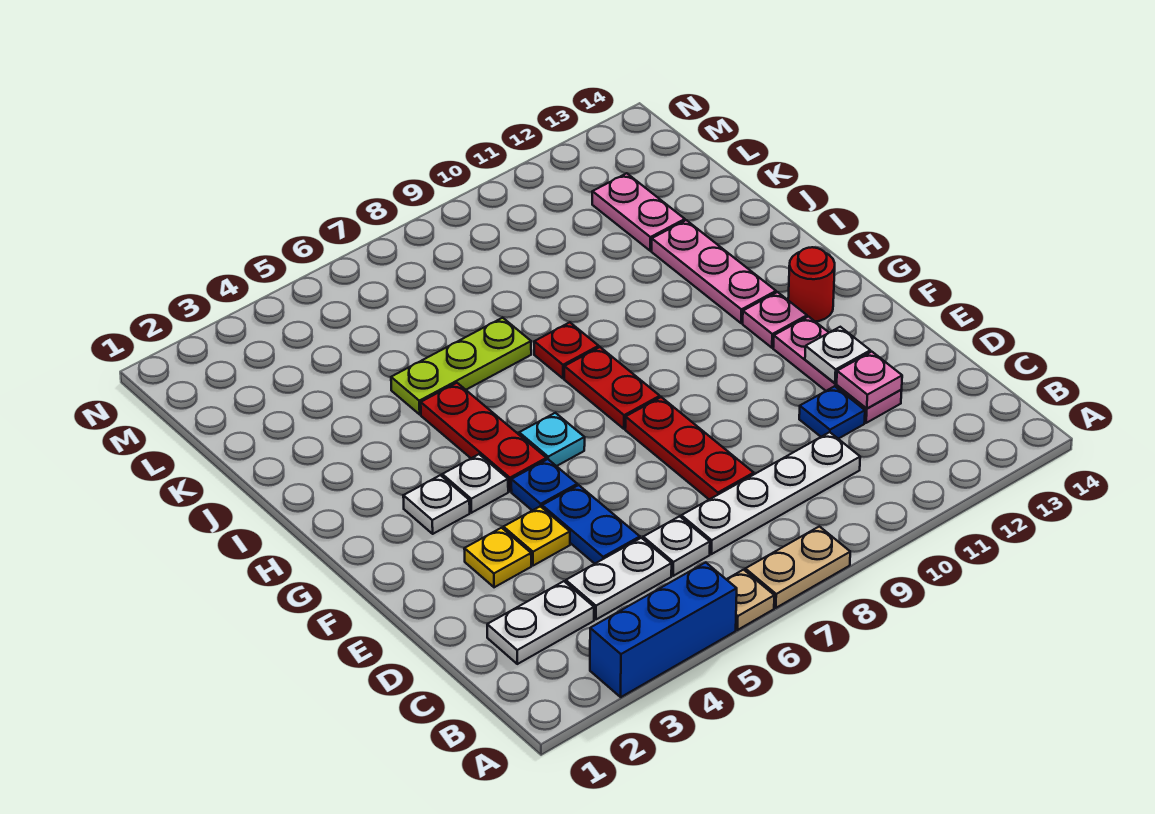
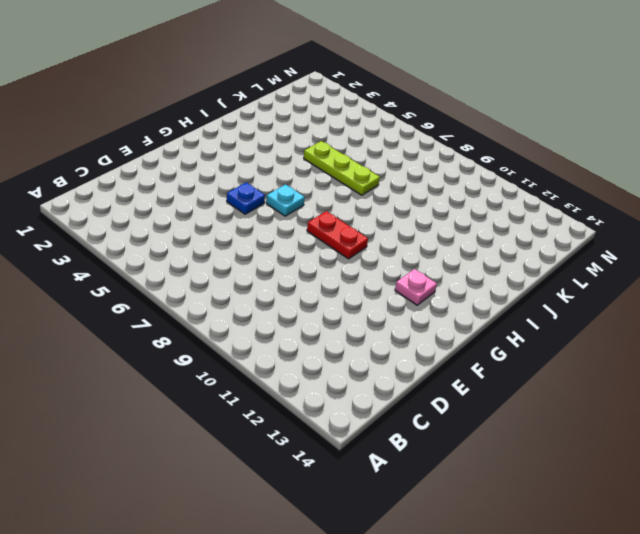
red 1x2 plate [307,211,368,259] -> red 1x2 plate turned to [564,347,660,429]
none -> blue 1x3 brick [590,562,737,697]
none -> tan 1x1 plate [726,570,774,630]
none -> tan 1x2 plate [745,526,850,608]

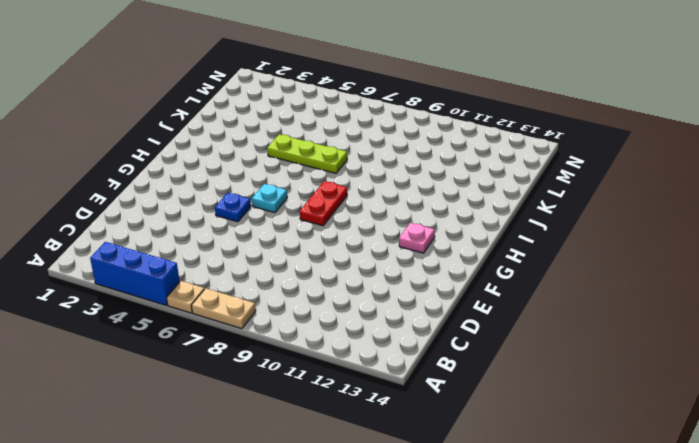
none -> white 1x2 plate [487,581,594,664]
none -> white 1x2 plate [566,538,672,619]
none -> white 1x1 plate [643,516,710,576]

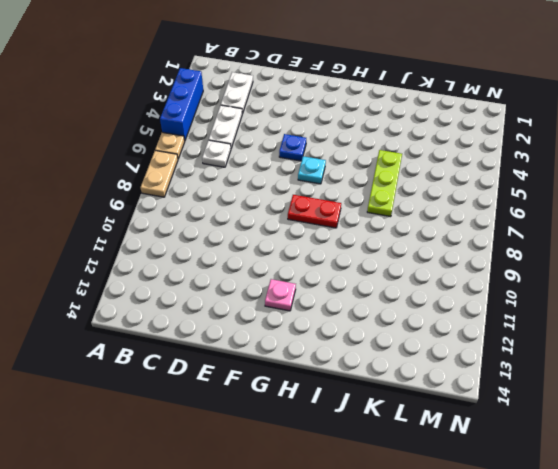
none -> white 1x4 plate [681,432,860,554]
none -> blue 1x2 plate [542,485,640,564]
none -> red 1x3 plate [625,397,754,499]

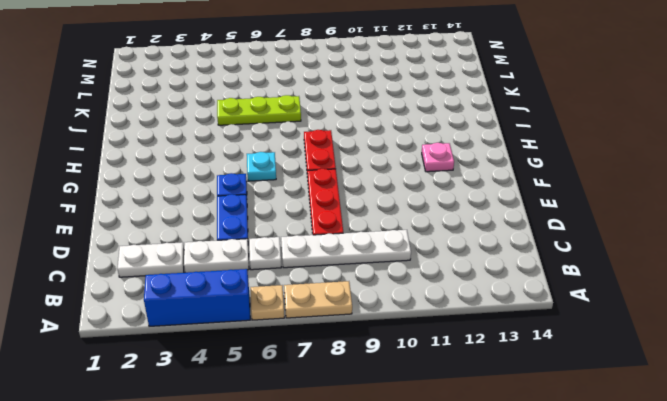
none -> blue 1x1 plate [799,386,865,439]
none -> pink 1x3 plate [773,317,902,423]
none -> yellow 1x1 plate [464,528,531,587]

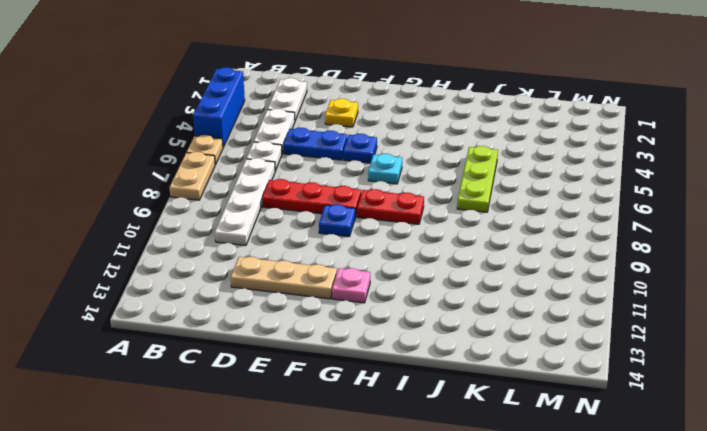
tan 1x3 plate [231,257,337,299] -> pink 1x3 plate [773,317,902,423]
blue 1x1 plate [319,204,355,237] -> blue 1x1 plate moved to [799,386,865,439]
none -> yellow 1x1 plate [503,506,570,566]
none -> white 1x1 plate [403,475,470,534]
none -> white 1x1 plate [442,454,508,513]

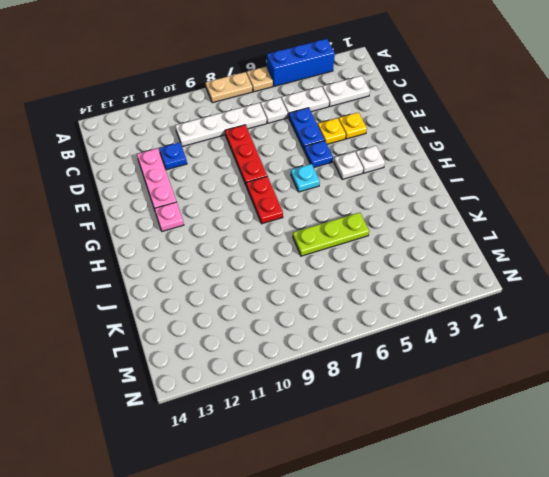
none -> red 1x3 plate [421,383,546,491]
none -> red 1x1 round brick [788,247,835,322]
none -> pink 1x3 plate [652,220,776,323]

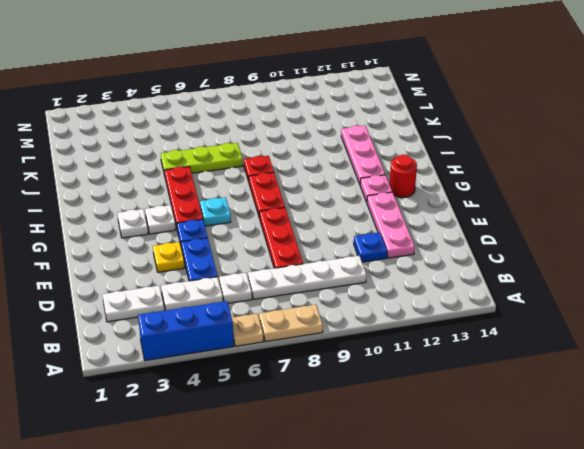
none -> yellow 1x1 plate [464,528,531,587]
none -> pink 1x2 plate [592,173,685,251]
none -> pink 1x1 plate [837,352,902,409]

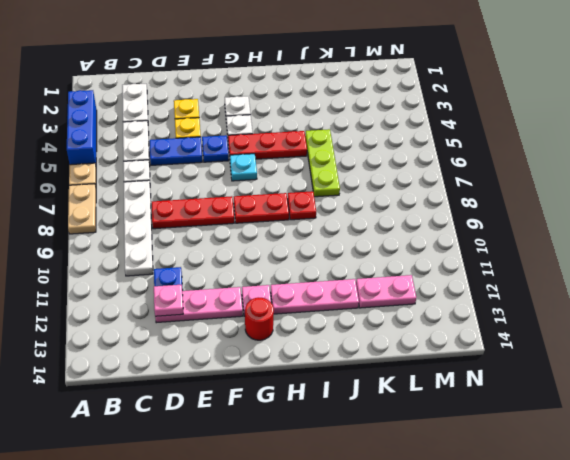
none -> white 1x1 plate [805,327,870,383]

